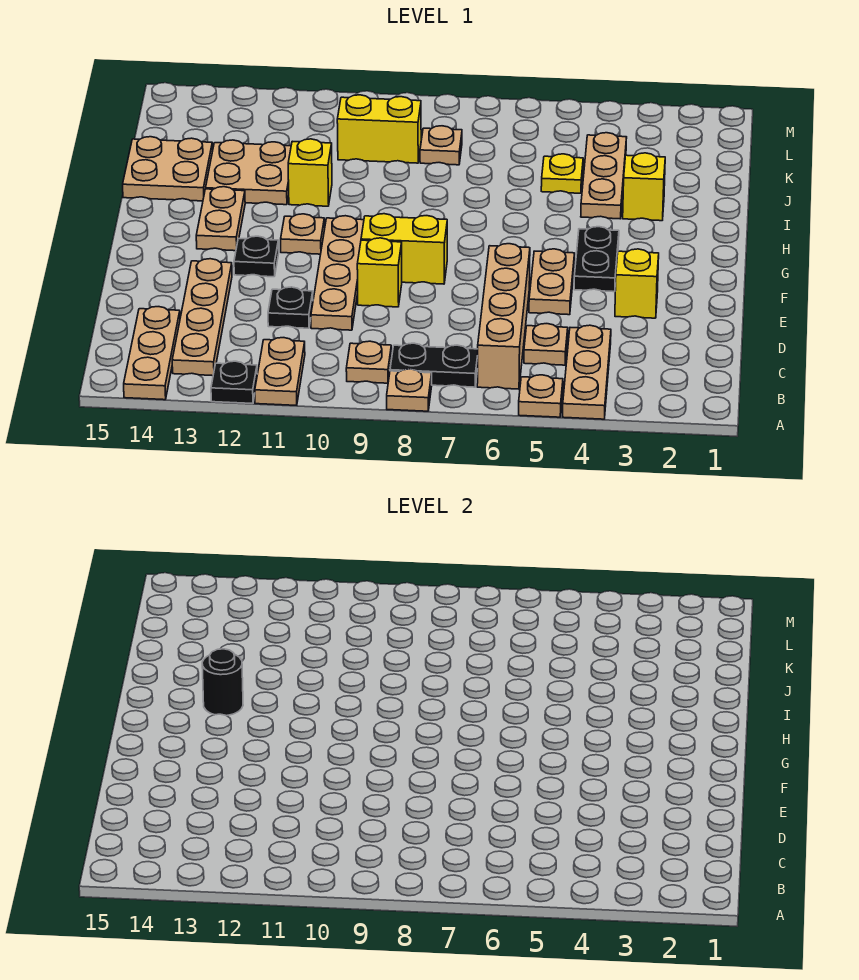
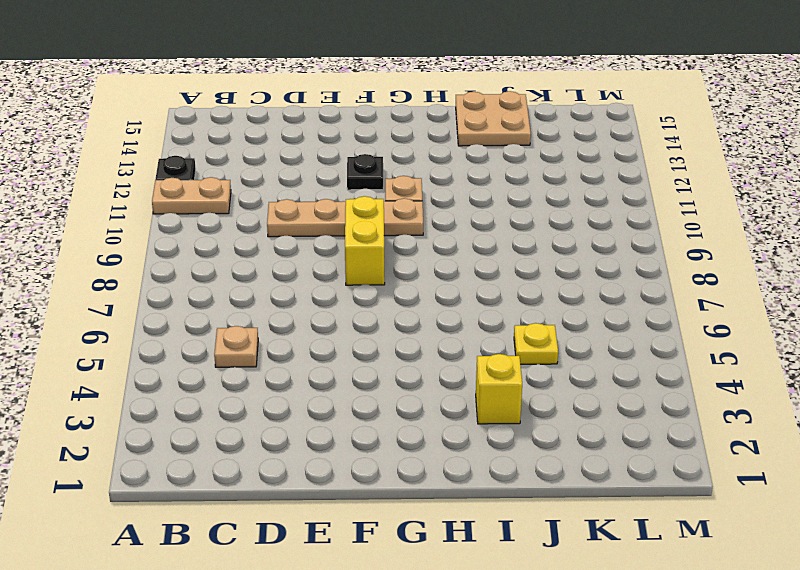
none -> tan 1x3 plate [563,325,611,419]
none -> tan 1x1 plate [519,375,563,417]
none -> tan 1x1 plate [387,369,432,411]
none -> tan 1x3 plate [124,307,180,400]

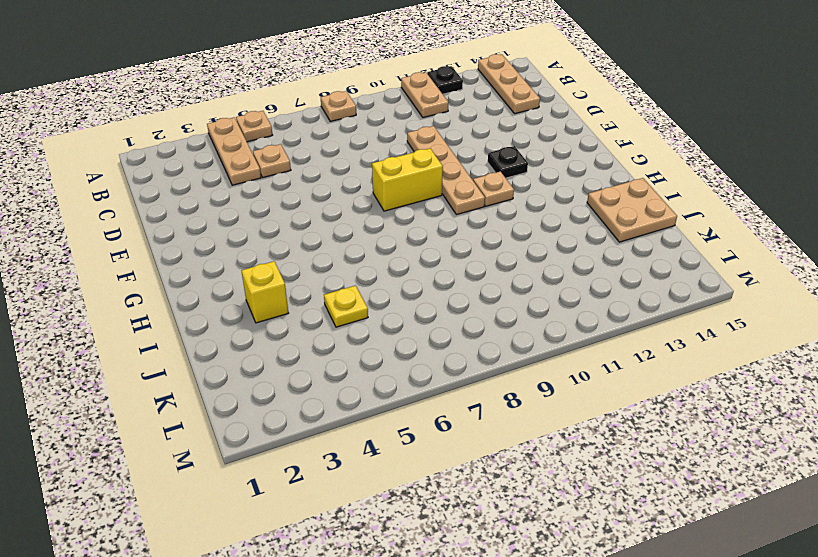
none -> tan 1x4 brick [477,244,530,389]
none -> black 1x2 plate [390,343,478,387]
none -> tan 1x1 plate [346,341,391,383]
none -> tan 1x4 plate [172,259,232,376]

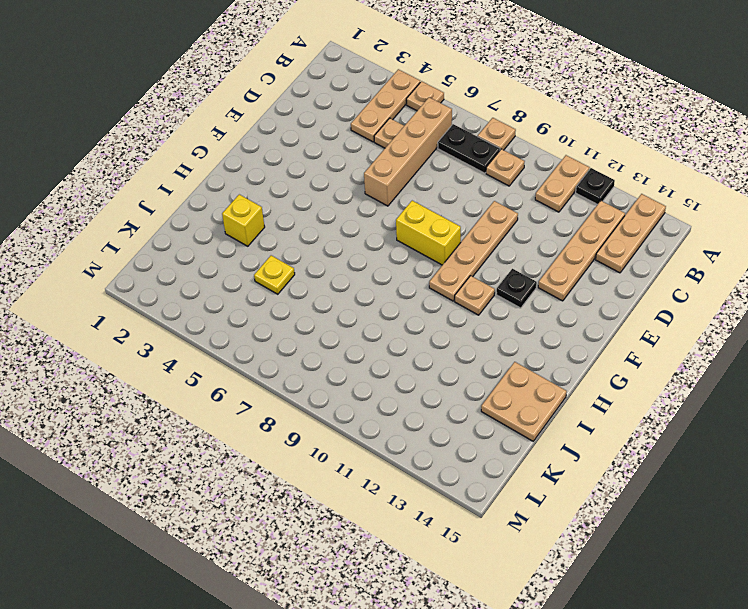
none -> black 1x1 plate [268,287,313,328]
none -> yellow 1x1 brick [615,249,659,318]
none -> tan 1x2 plate [529,249,575,315]
none -> yellow 1x1 brick [357,238,402,307]

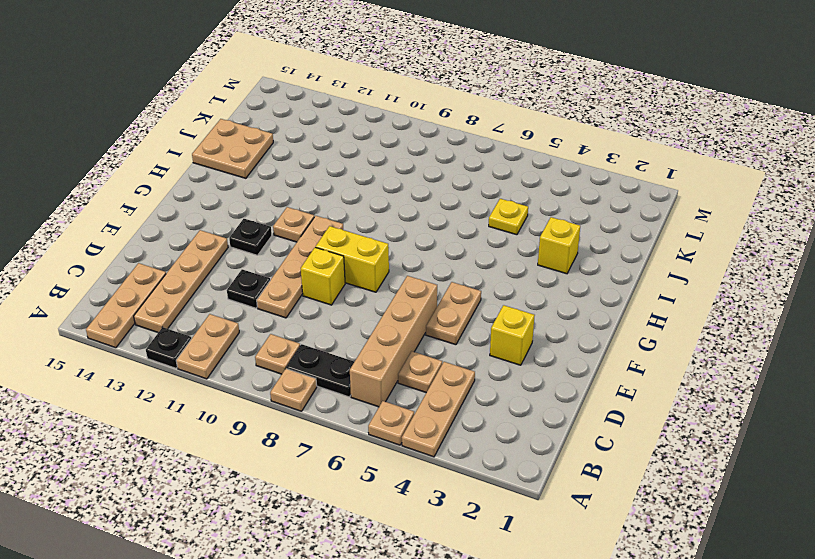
none -> black 1x2 plate [574,227,619,292]
none -> tan 1x2 plate [196,187,245,251]
none -> tan 1x3 plate [581,133,627,219]
none -> yellow 1x1 brick [288,139,332,206]

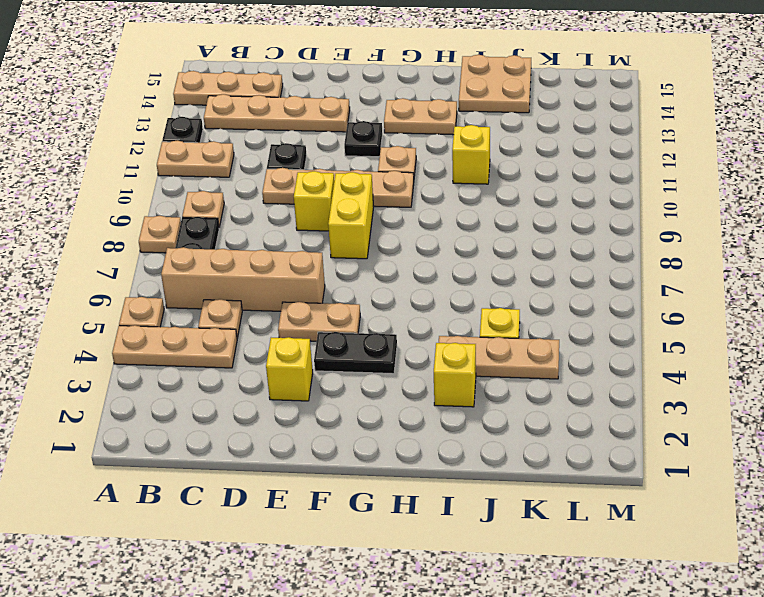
none -> tan 2x2 plate [206,140,291,205]
none -> tan 1x1 plate [420,126,462,165]
none -> yellow 1x2 brick [337,95,421,163]
none -> black 1x1 round brick [202,649,243,716]

